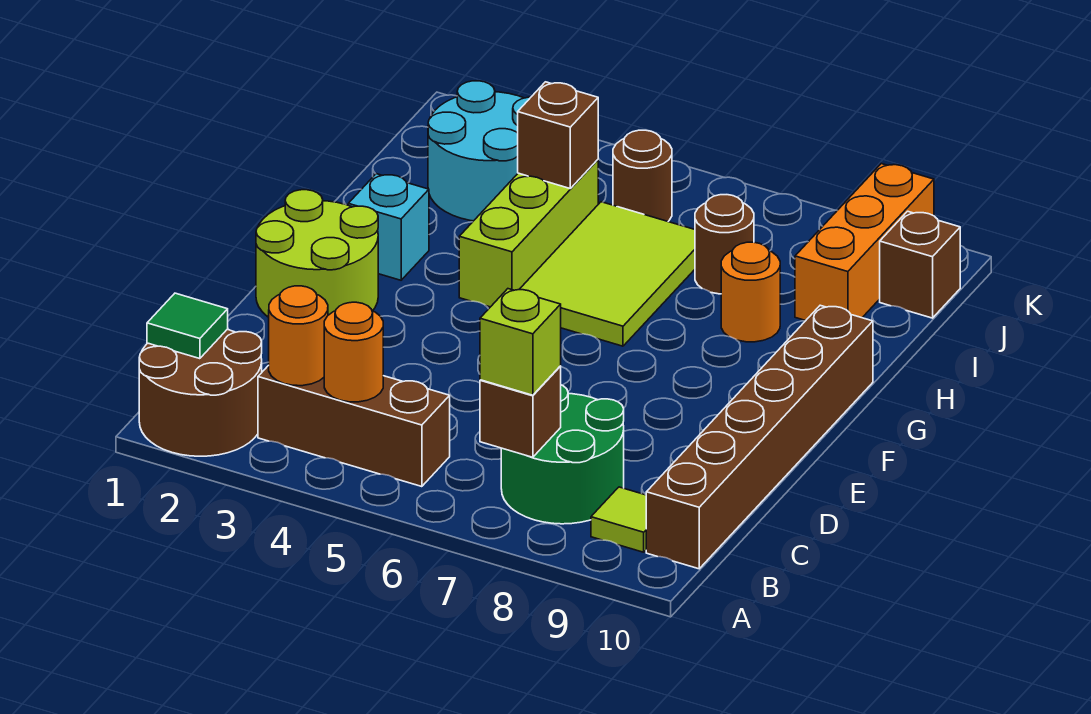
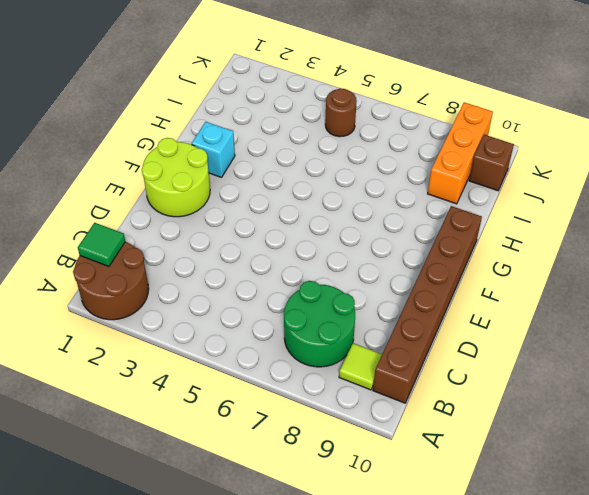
none -> brown 1x3 brick [258,365,450,487]
none -> lime 1x3 brick [459,160,598,307]
none -> lime 2x3 tile [519,202,695,346]

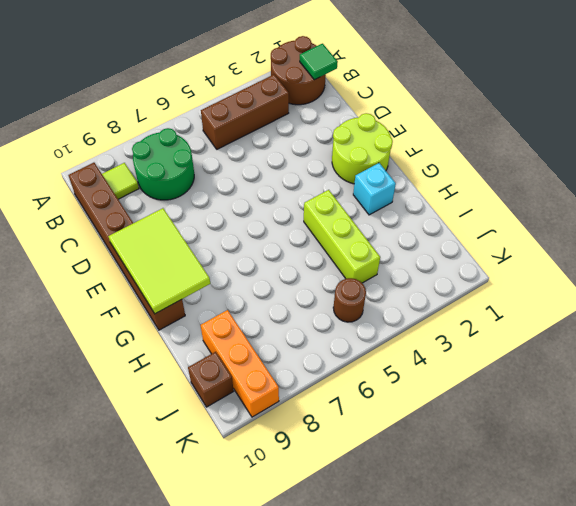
lime 2x3 tile [108,208,210,314] -> lime 2x3 tile moved to [519,202,695,346]
none -> orange 1x1 round brick [721,242,780,342]
none -> cyan 2x2 round brick [428,81,531,221]
none -> brown 1x1 round brick [695,195,754,294]

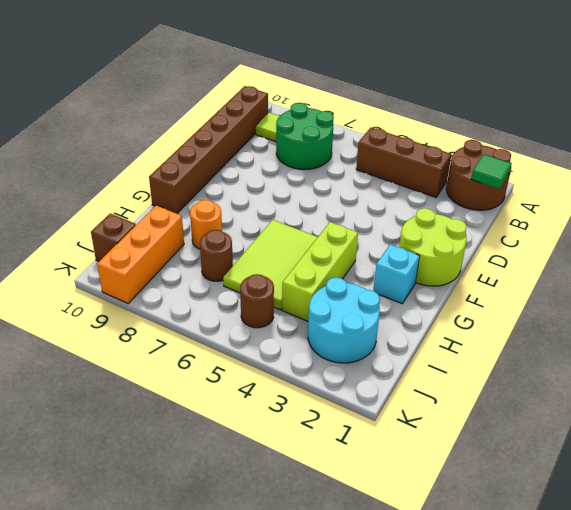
none -> orange 1x1 round brick [269,286,328,386]
none -> orange 1x1 round brick [324,302,383,402]
none -> brown 1x1 brick [480,366,561,457]

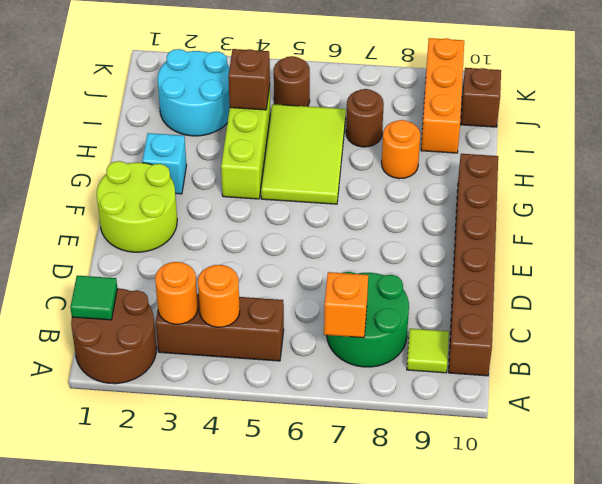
orange 1x1 brick [324,272,368,338] -> brown 1x1 brick [480,366,561,457]
none -> lime 1x1 brick [480,289,561,395]

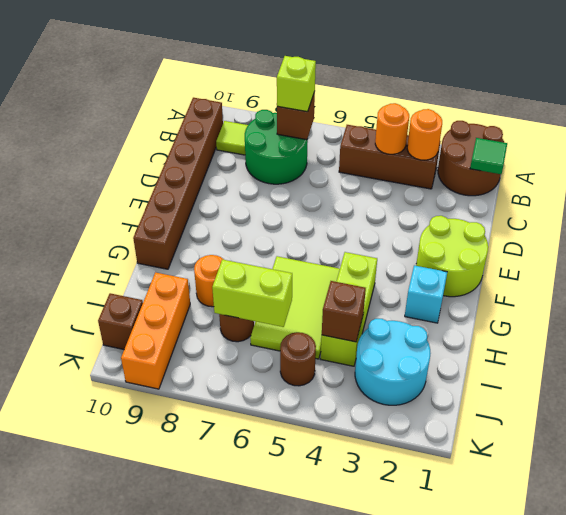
lime 1x2 brick [212,259,292,327] -> none

